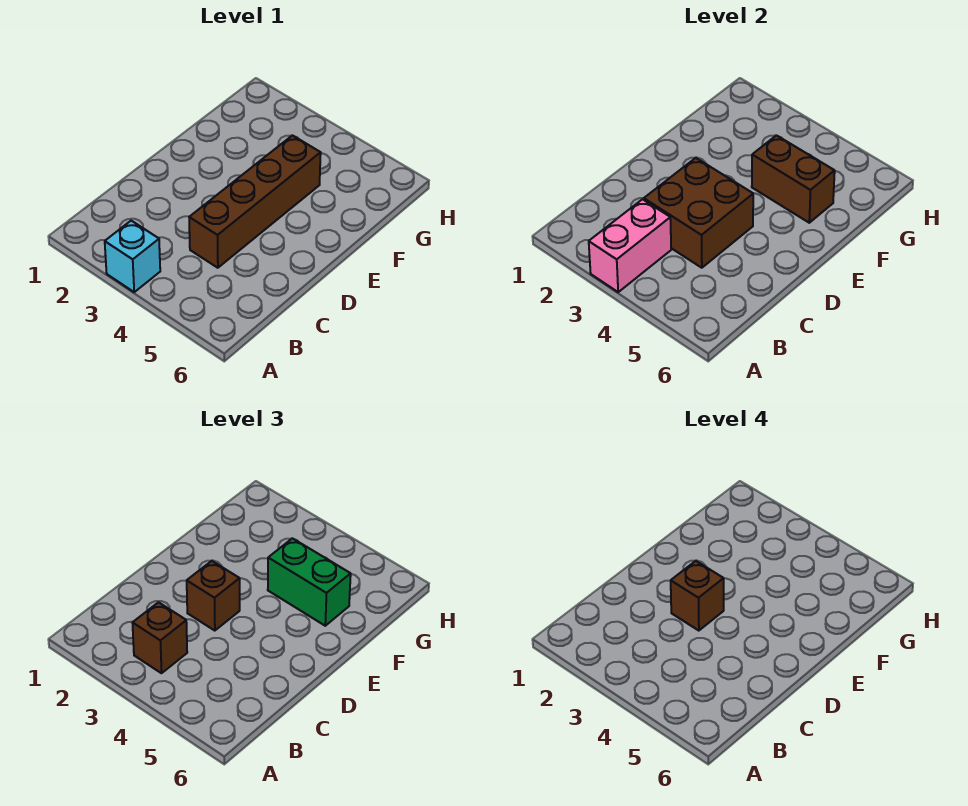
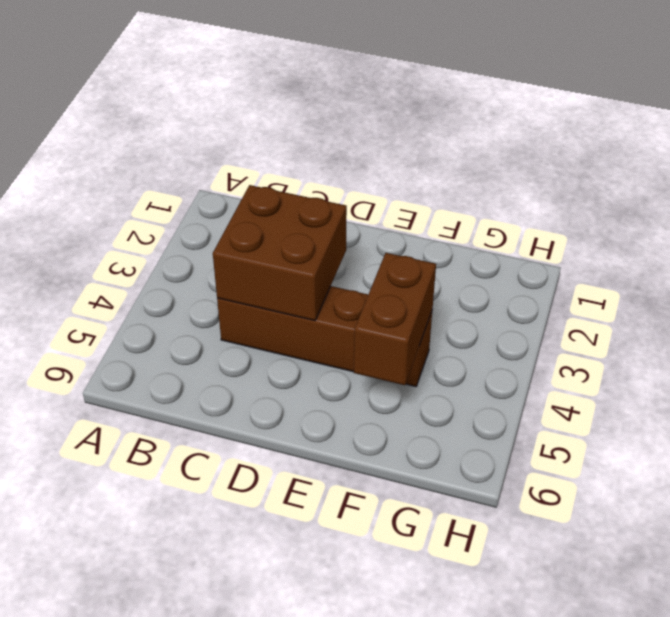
none -> cyan 1x1 brick [105,221,160,292]
none -> pink 1x2 brick [589,199,671,292]

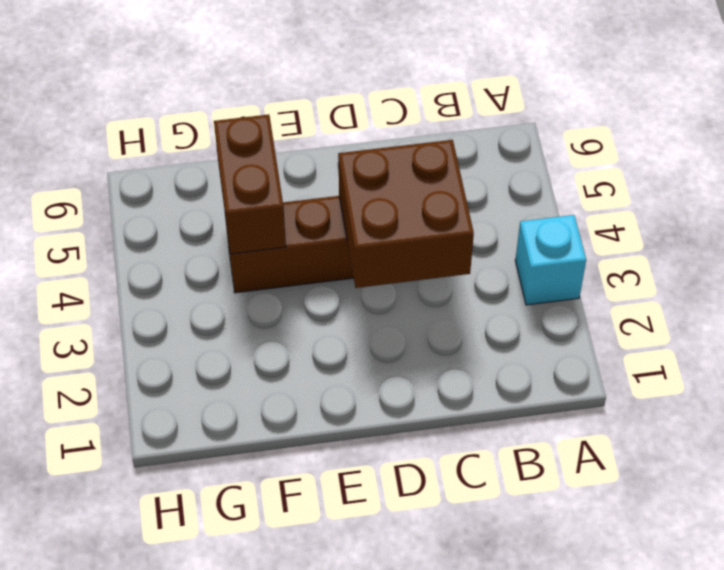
none -> pink 1x2 brick [589,199,671,292]
none -> brown 1x1 brick [133,602,187,673]

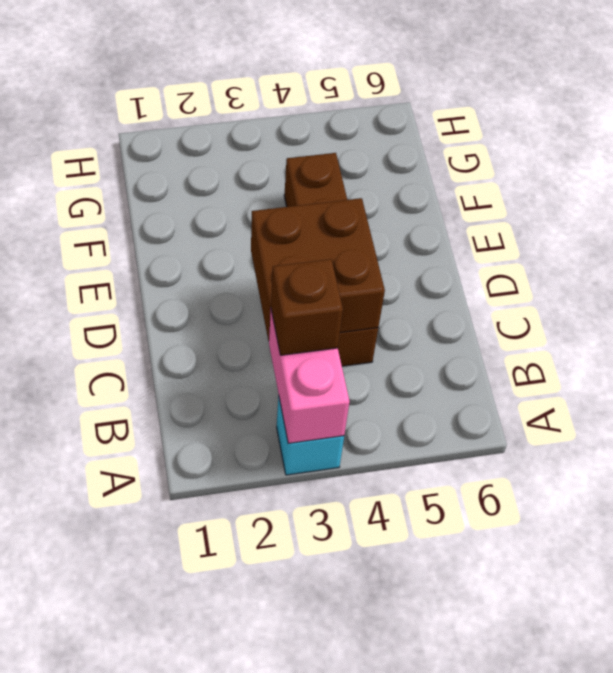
none -> brown 1x2 brick [752,135,835,223]
none -> brown 1x1 brick [187,561,240,631]

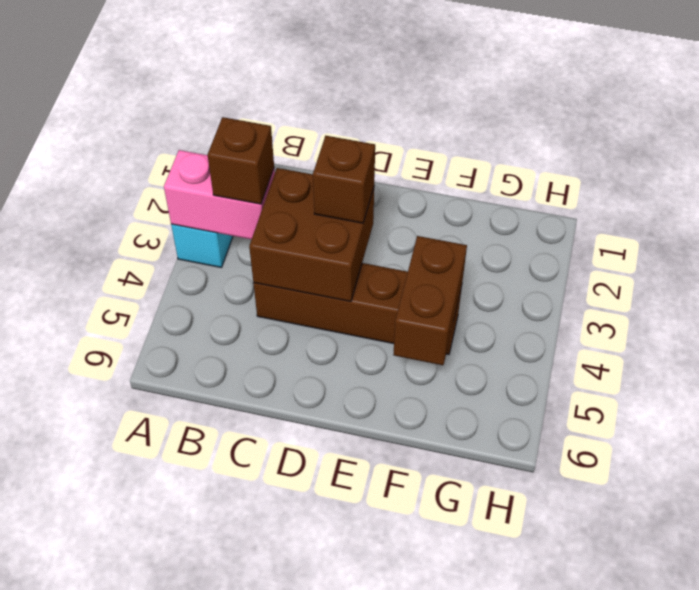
none -> green 1x2 brick [268,538,351,626]
none -> brown 1x1 brick [671,561,724,631]

